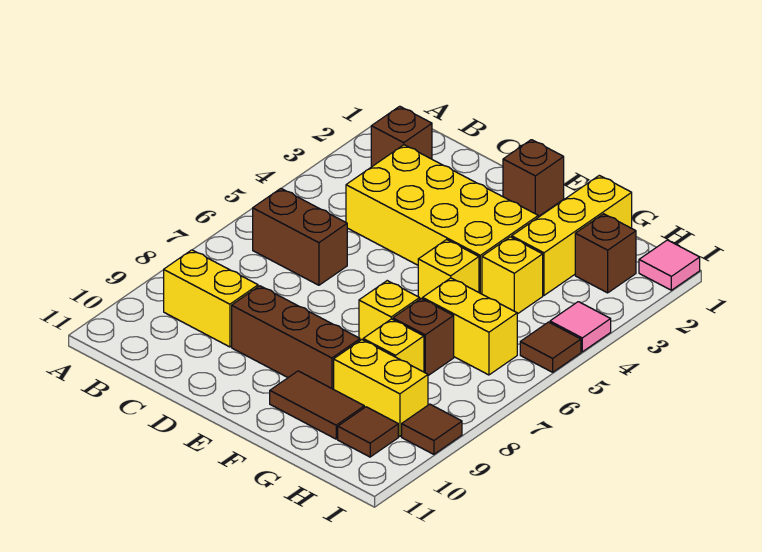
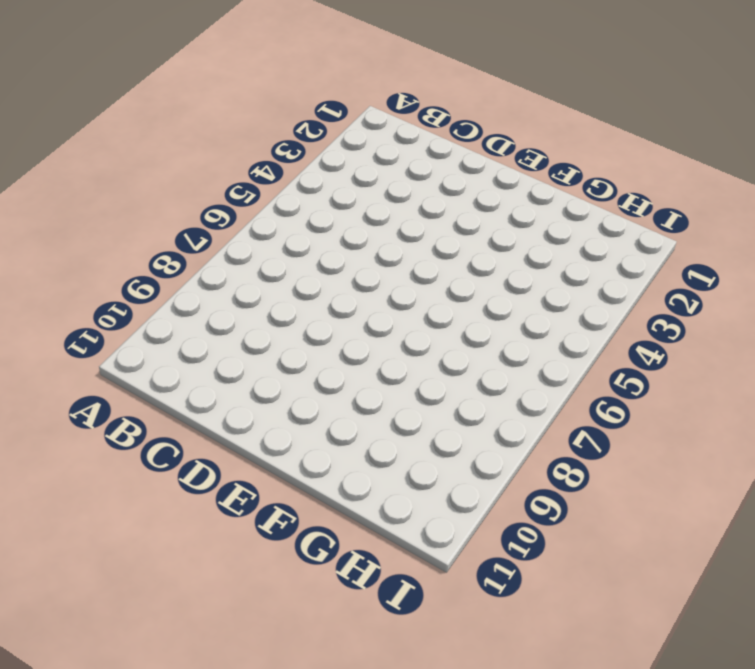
none -> brown 1x1 brick [371,106,432,167]
none -> brown 1x2 brick [253,188,347,285]
none -> yellow 1x2 brick [164,250,258,347]

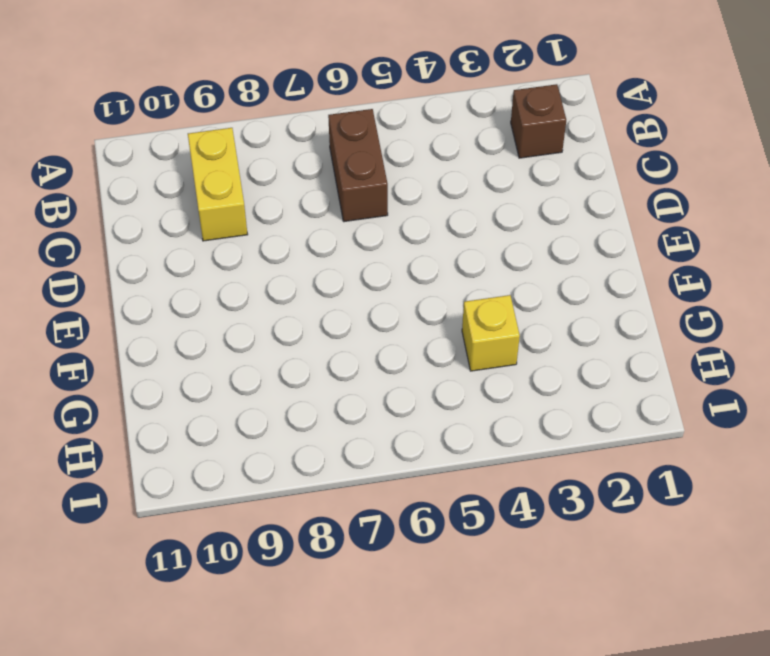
none -> yellow 2x4 brick [346,145,538,294]
none -> brown 1x3 brick [232,286,360,389]
none -> brown 1x1 brick [503,140,564,217]

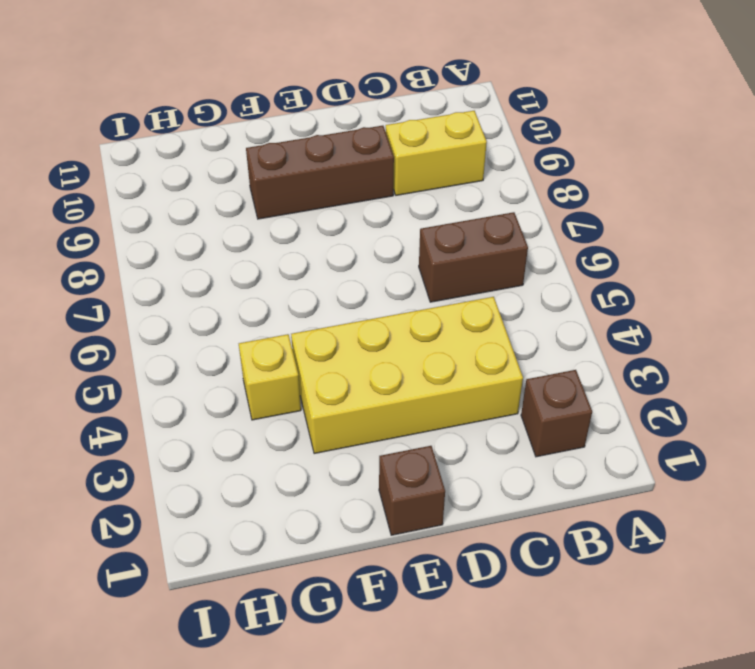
none -> yellow 1x1 brick [418,240,479,299]
none -> yellow 1x1 brick [359,281,420,340]
none -> brown 1x2 tile [270,371,364,439]

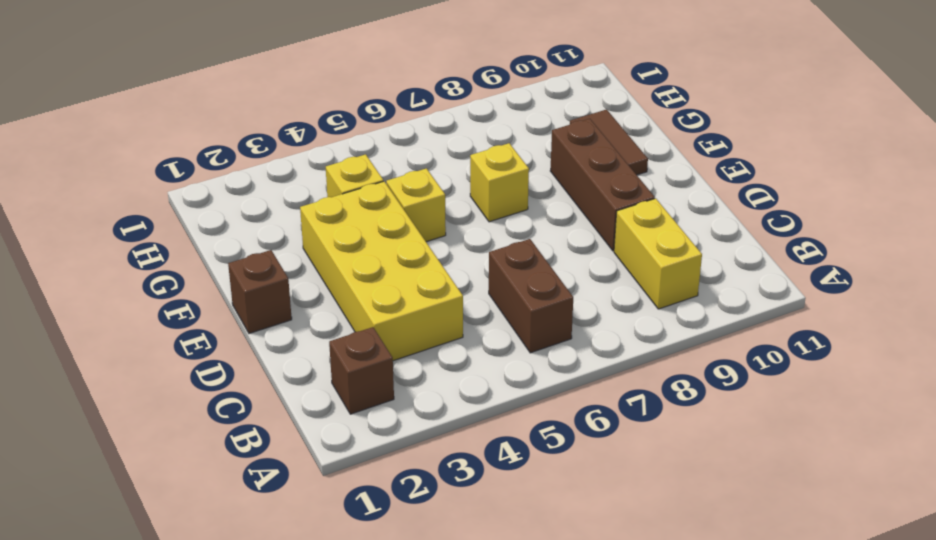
none -> yellow 1x3 brick [512,175,632,295]
none -> yellow 1x2 brick [423,278,517,375]
none -> brown 1x1 brick [393,299,454,376]

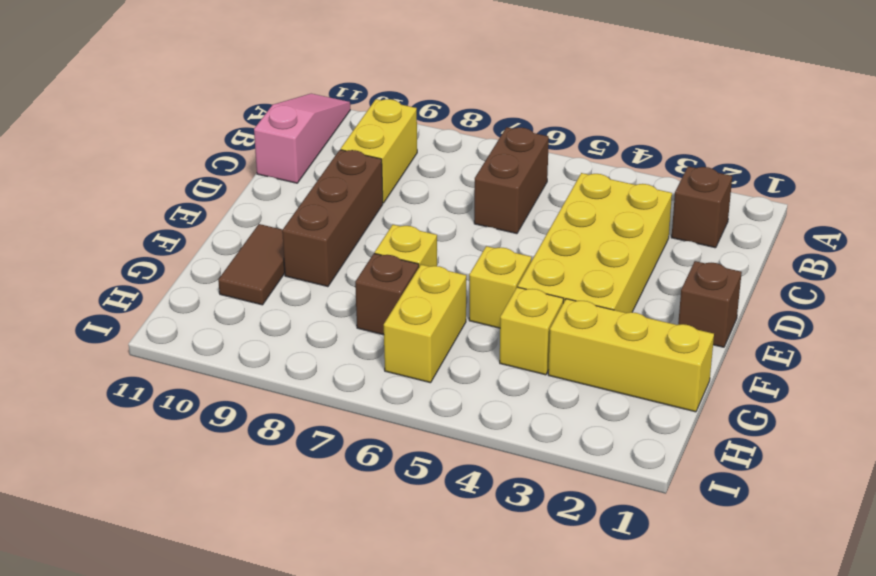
pink 1x3 slope [254,94,350,183] -> none
none -> yellow 1x1 brick [363,319,424,372]
none -> yellow 1x2 brick [334,340,428,437]
none -> brown 1x1 brick [575,214,636,293]

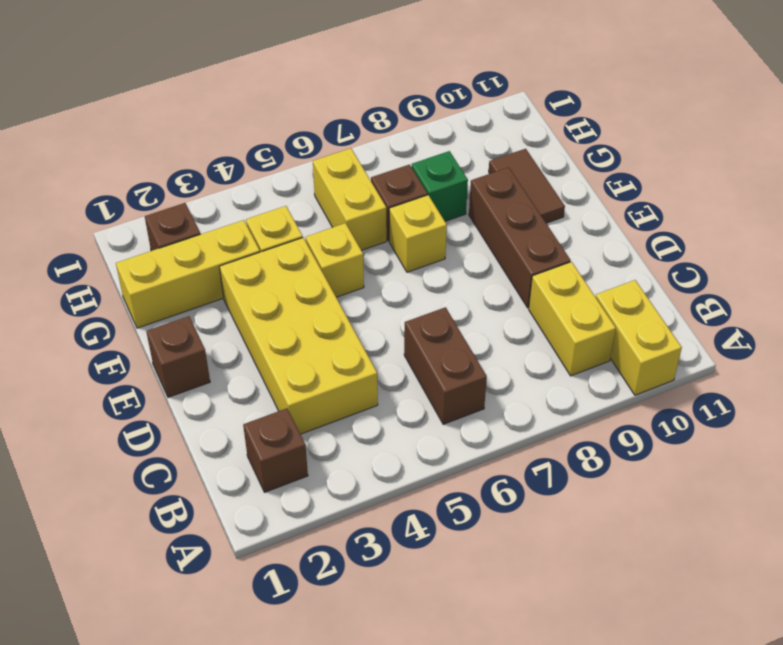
yellow 1x2 brick [596,280,682,395] -> yellow 1x2 brick moved to [334,340,428,437]
green 1x1 brick [411,151,468,221] -> yellow 1x1 brick [363,319,424,372]
none -> brown 1x1 tile [338,407,398,457]
none -> pink 1x1 tile [639,240,700,290]
none -> pink 1x1 tile [550,302,611,352]

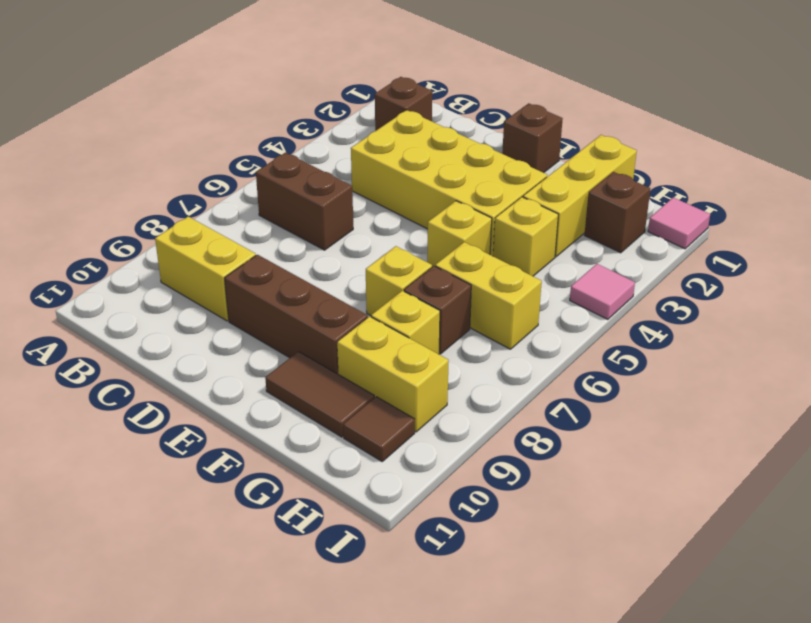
none -> brown 1x1 tile [520,322,581,372]
none -> brown 1x1 tile [402,404,462,454]

